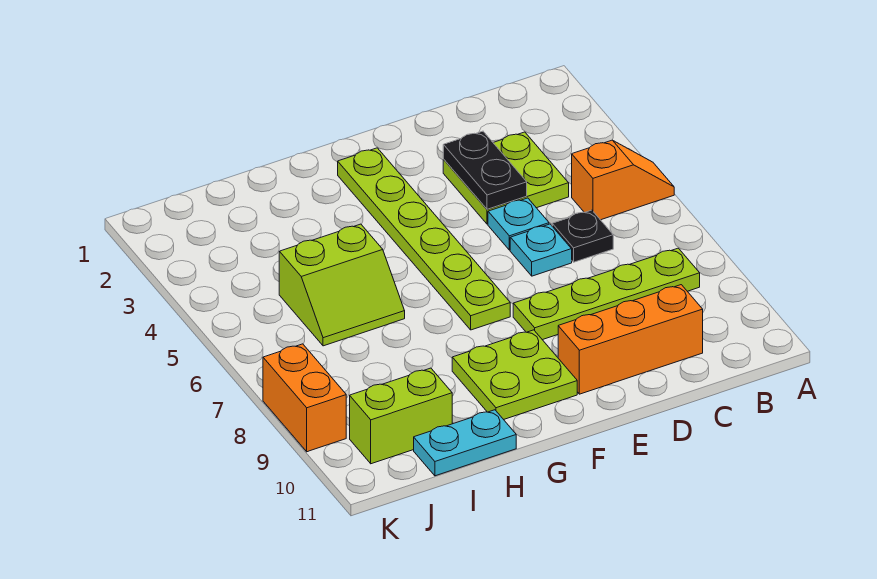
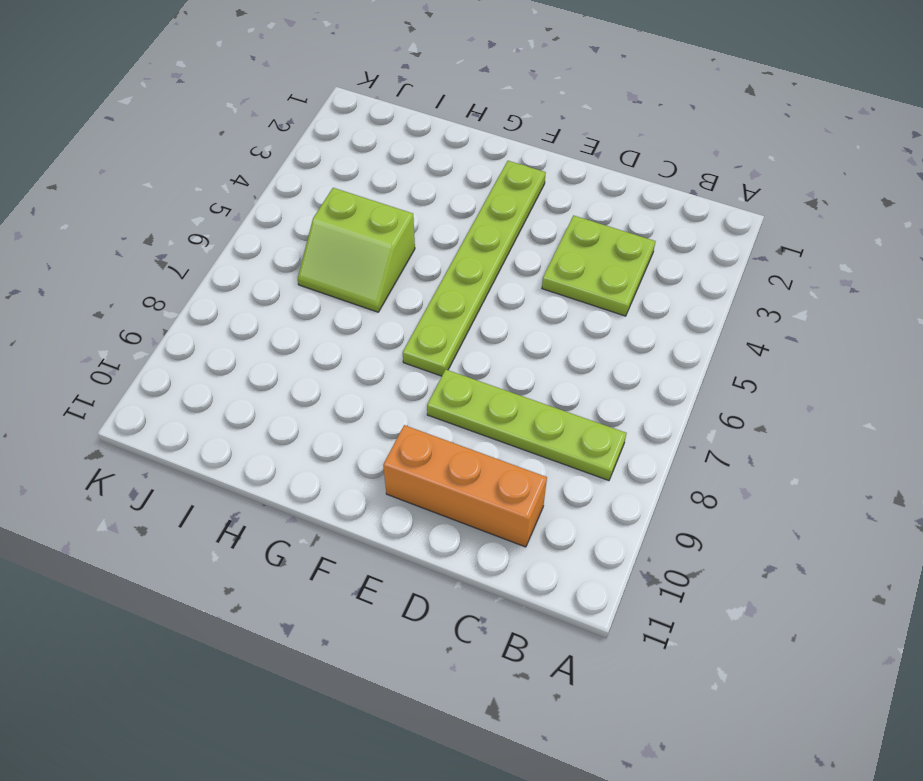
none -> orange 1x2 slope [572,140,674,220]
none -> black 1x1 plate [552,210,613,262]
none -> cyan 1x1 plate [488,198,549,250]

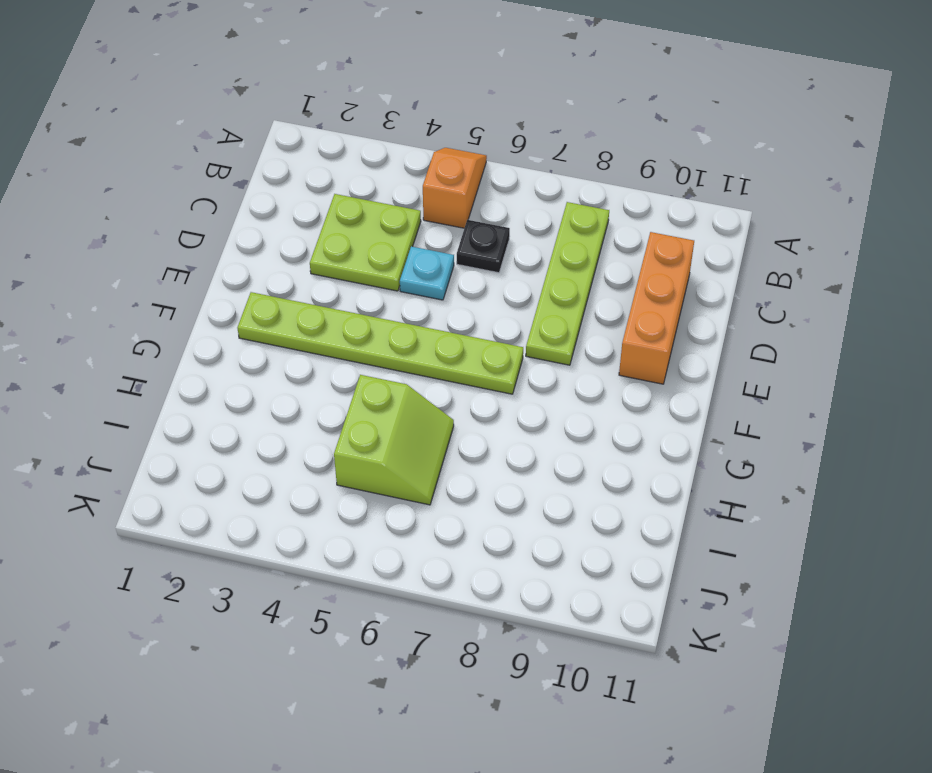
none -> cyan 1x1 plate [510,224,572,276]
none -> lime 2x2 plate [452,330,577,420]
none -> cyan 1x2 plate [414,410,516,476]

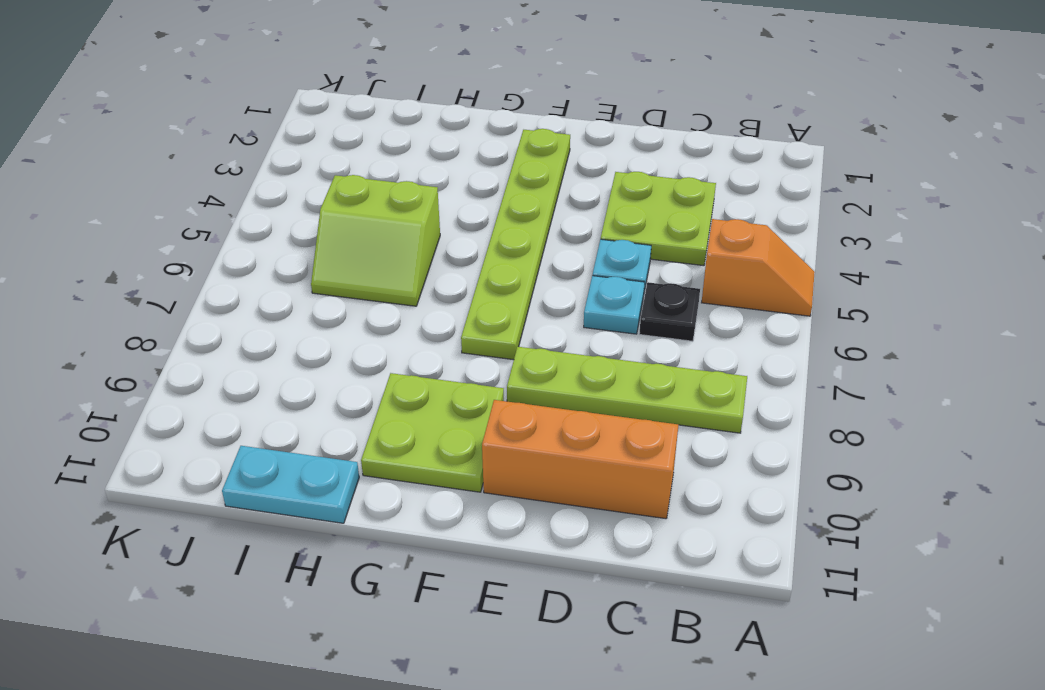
none -> lime 1x2 brick [350,368,452,464]
none -> orange 1x2 brick [263,344,346,452]
none -> black 1x2 plate [443,131,527,209]

